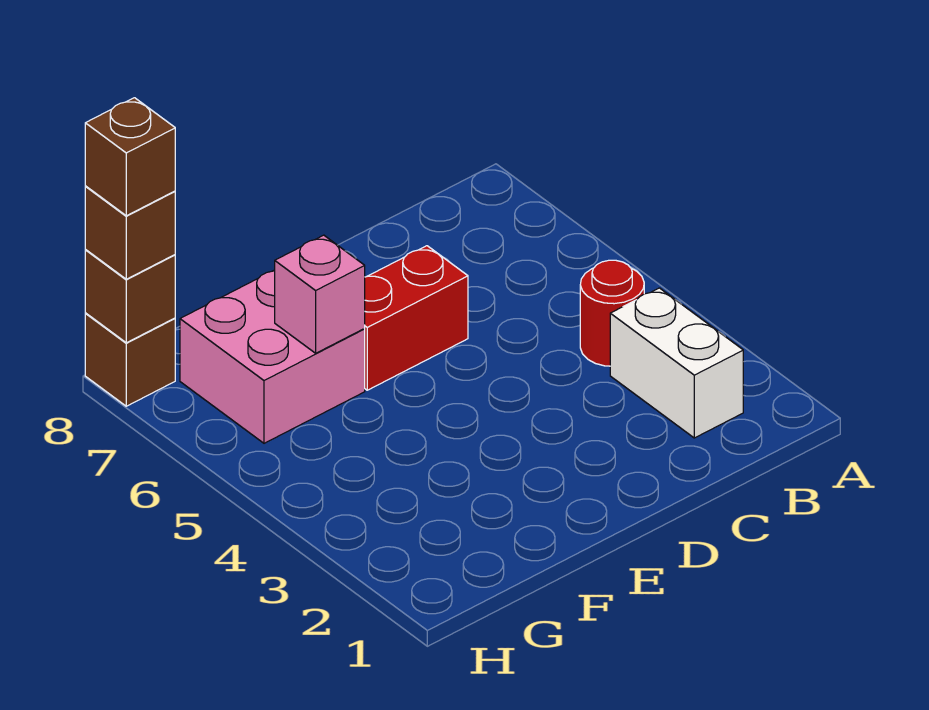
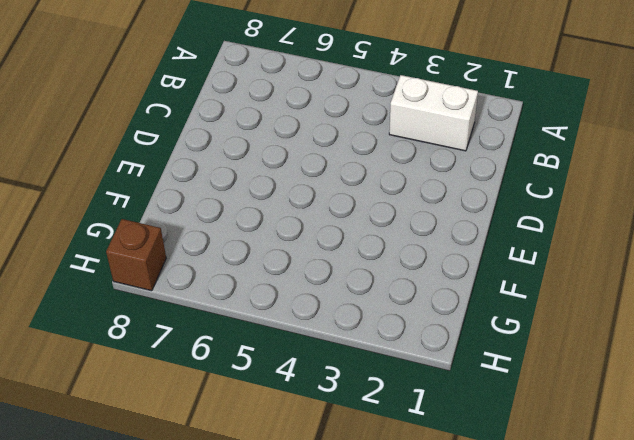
none -> red 1x1 round brick [580,260,644,366]
none -> red 1x2 brick [364,246,468,390]

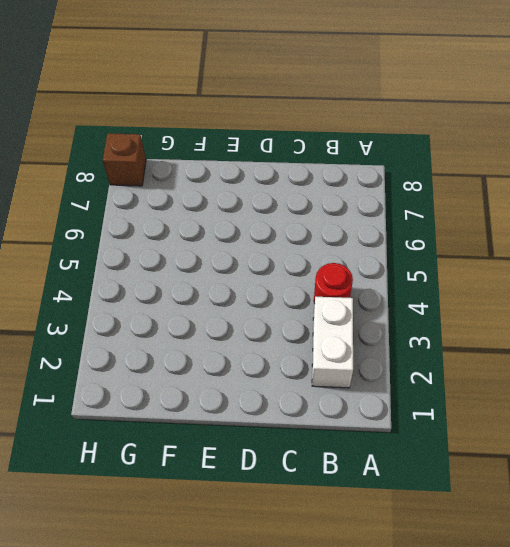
none -> red 1x2 brick [364,246,468,390]
none -> pink 2x2 brick [180,270,365,443]

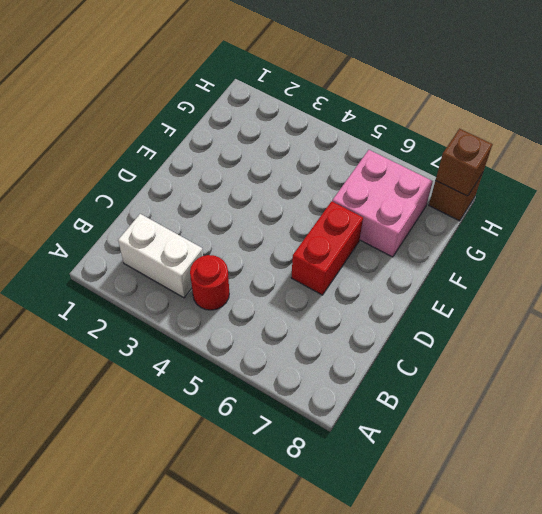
none -> pink 1x1 brick [275,235,365,353]
none -> brown 1x1 brick [85,187,175,279]

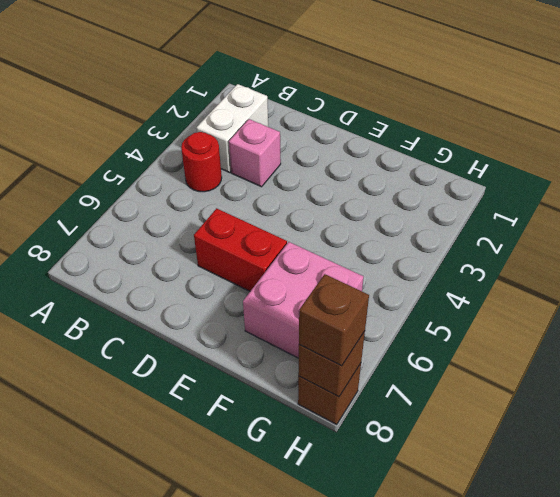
pink 1x1 brick [229,119,281,187] -> pink 1x1 brick moved to [275,235,365,353]
none -> brown 1x1 brick [85,98,175,216]

